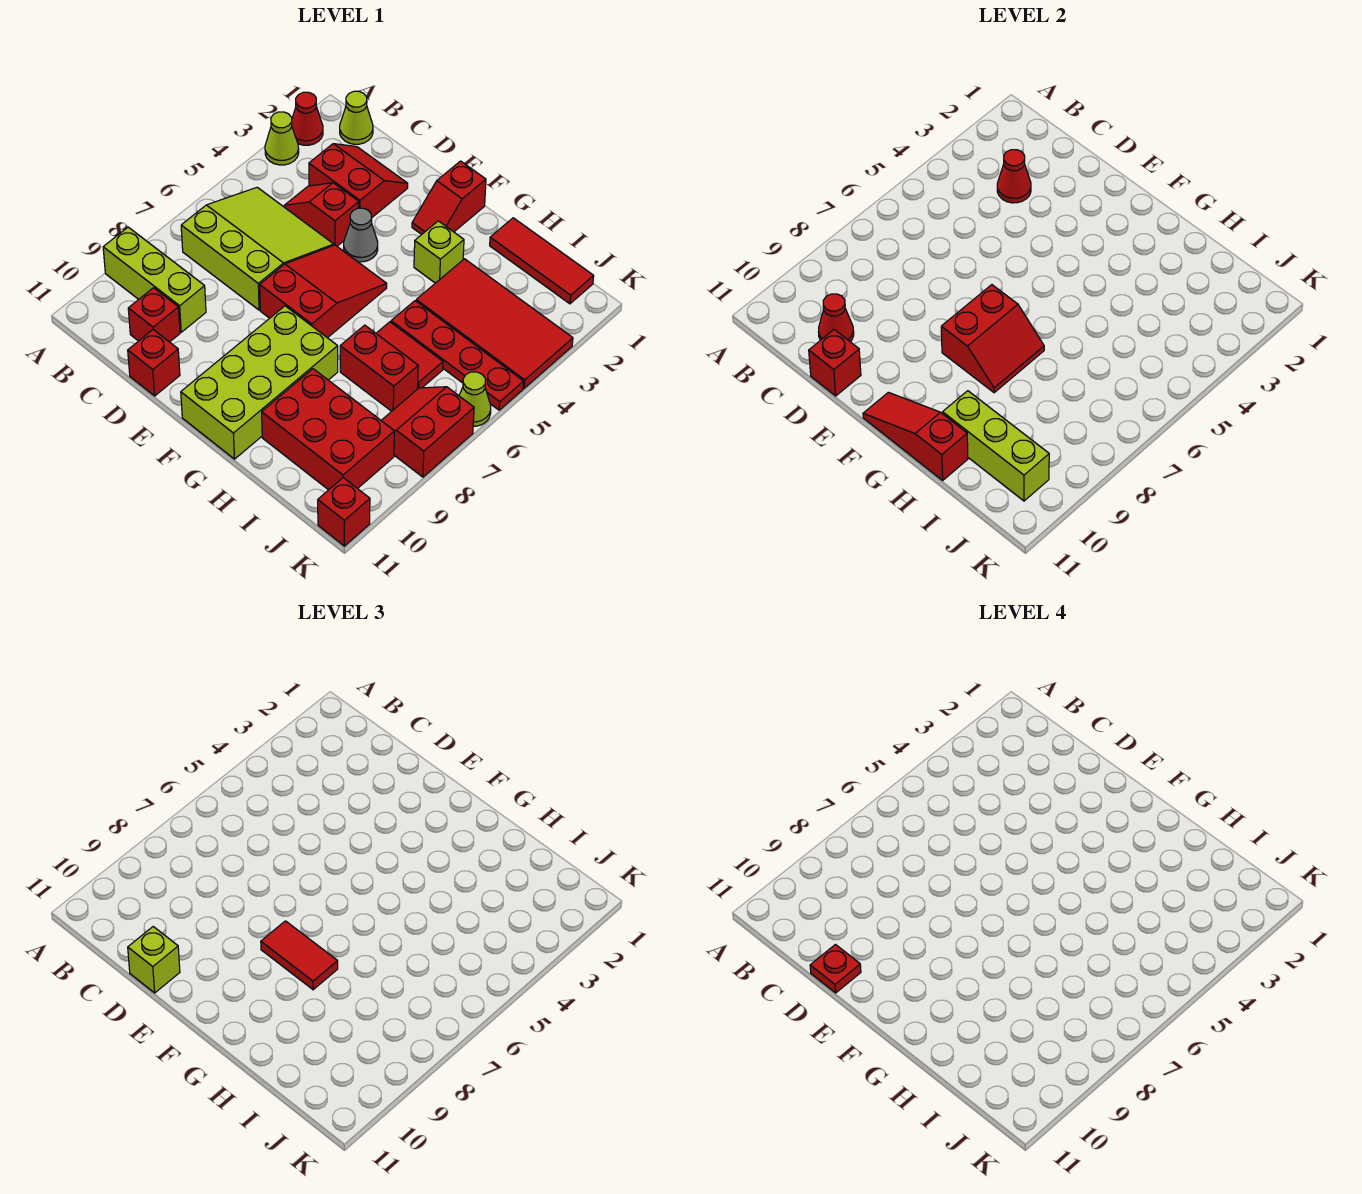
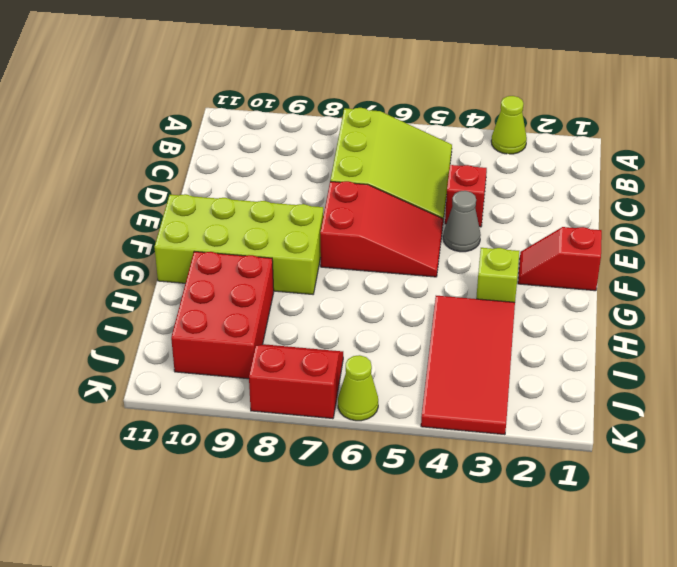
none -> red 1x1 cone [292,92,323,145]
none -> lime 1x3 brick [103,227,206,332]
none -> lime 1x1 cone [340,91,373,144]
none -> red 2x2 slope [309,144,408,217]

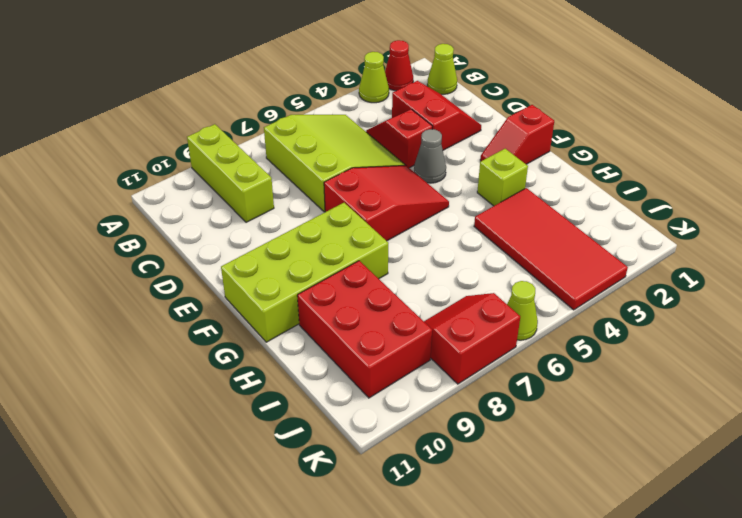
none -> red 1x1 brick [128,288,180,342]
none -> red 1x1 brick [128,330,180,396]
none -> red 1x3 tile [490,218,594,304]
none -> red 1x4 plate [391,301,524,410]

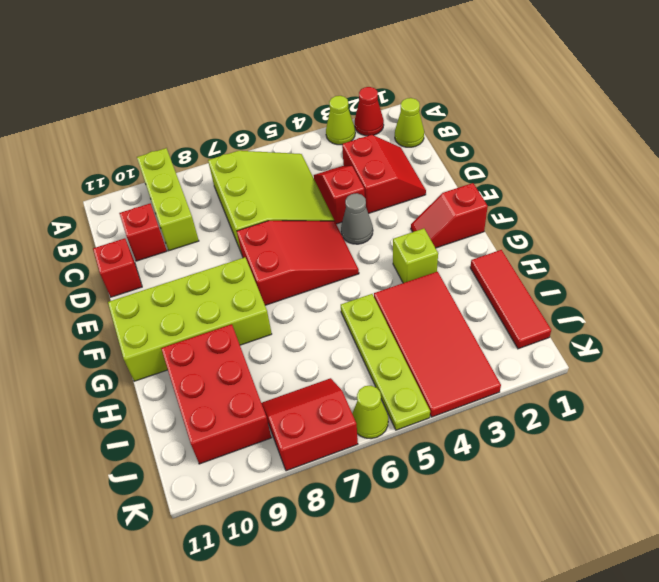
lime 1x4 plate [341,294,430,430] -> red 1x4 plate [391,301,524,410]
none -> red 1x2 tile [376,322,443,388]
none -> red 1x2 brick [340,325,418,411]
none -> red 1x1 brick [318,478,370,546]
none -> red 1x1 cone [997,150,1031,203]

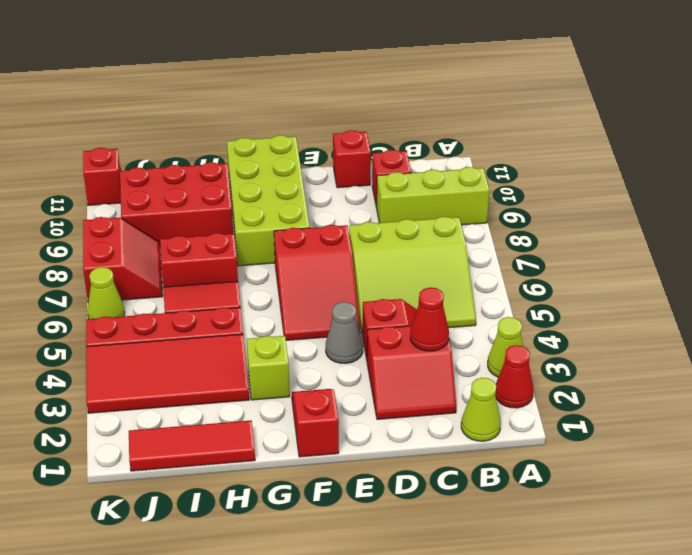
none -> red 1x1 cone [819,294,854,342]
none -> red 1x1 brick [809,330,861,396]
none -> red 2x2 slope [941,285,1044,393]
none -> red 1x3 slope [863,392,968,480]

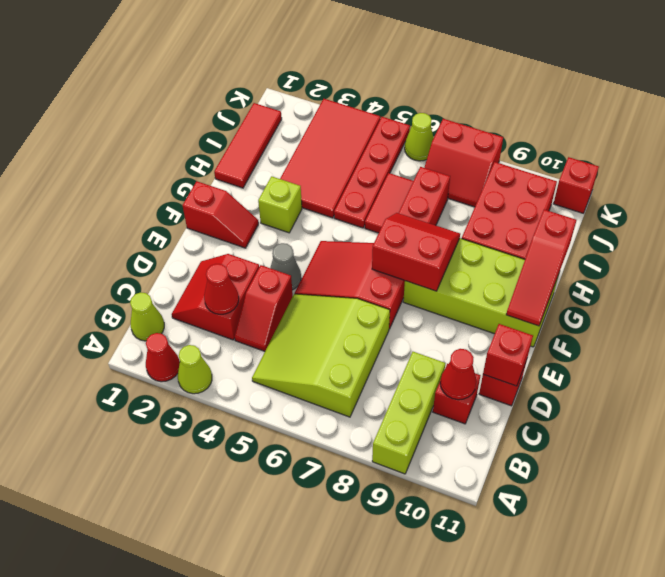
none -> lime 1x3 brick [943,391,1049,501]
none -> lime 1x1 brick [128,927,180,993]
none -> red 1x2 tile [261,921,338,990]
none -> red 1x1 plate [810,945,861,993]

